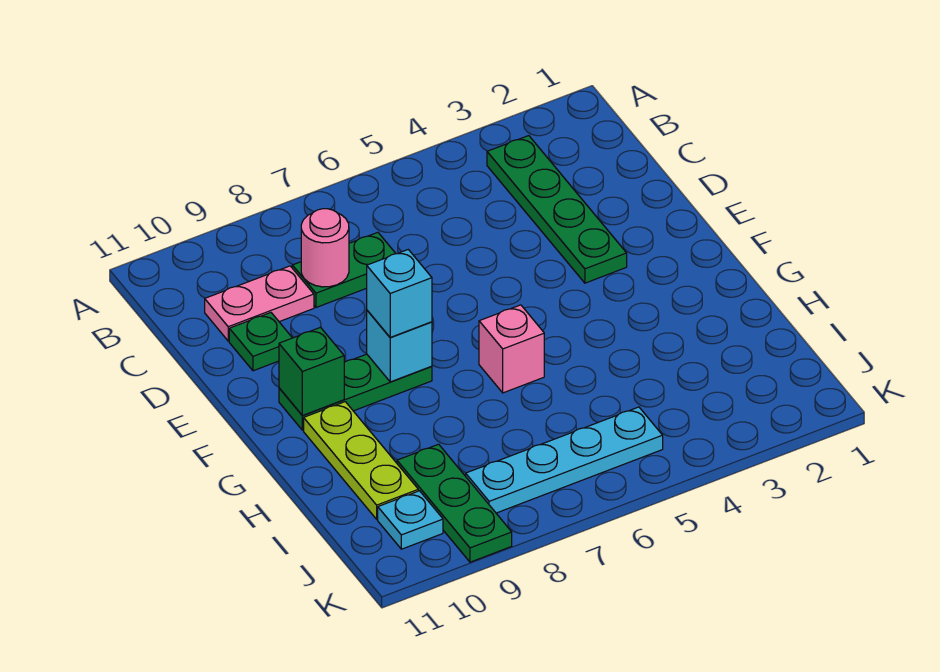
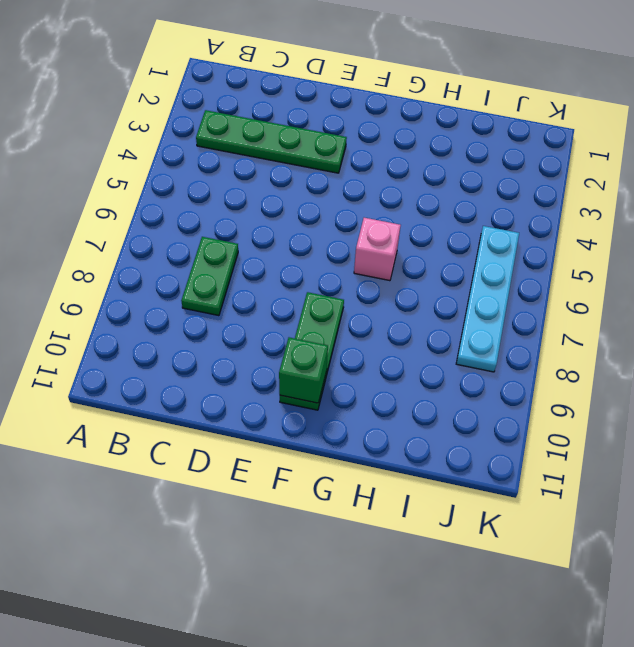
none -> pink 1x2 plate [205,266,314,341]
none -> green 1x1 plate [229,313,292,371]
none -> lime 1x3 plate [304,402,418,519]

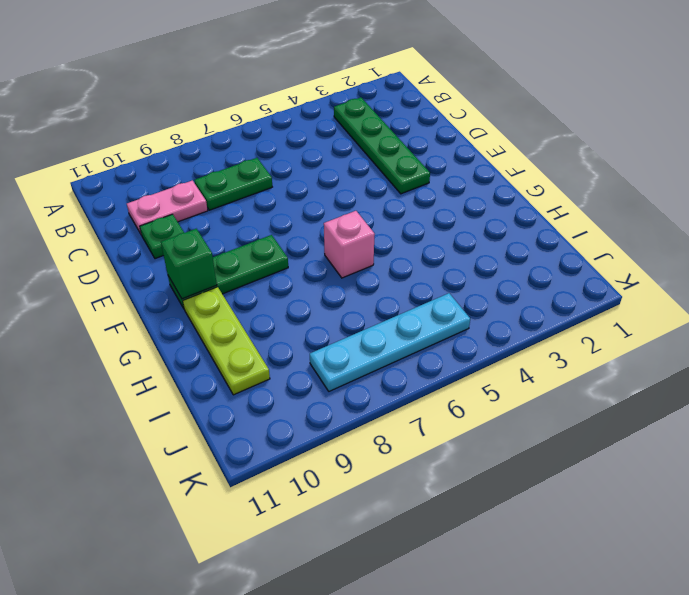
none -> green 1x3 plate [397,444,512,562]
none -> cyan 1x1 plate [378,491,443,549]
none -> pink 1x1 round brick [301,209,349,287]

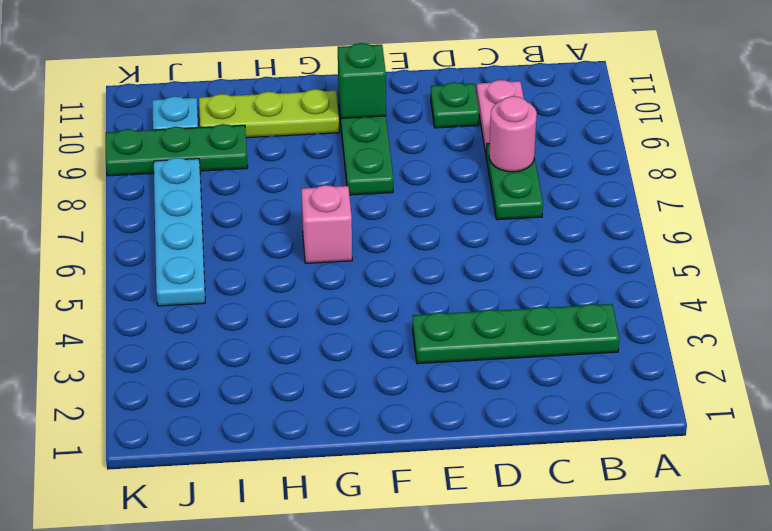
none -> cyan 1x1 brick [367,310,432,382]
none -> cyan 1x1 brick [367,250,432,338]

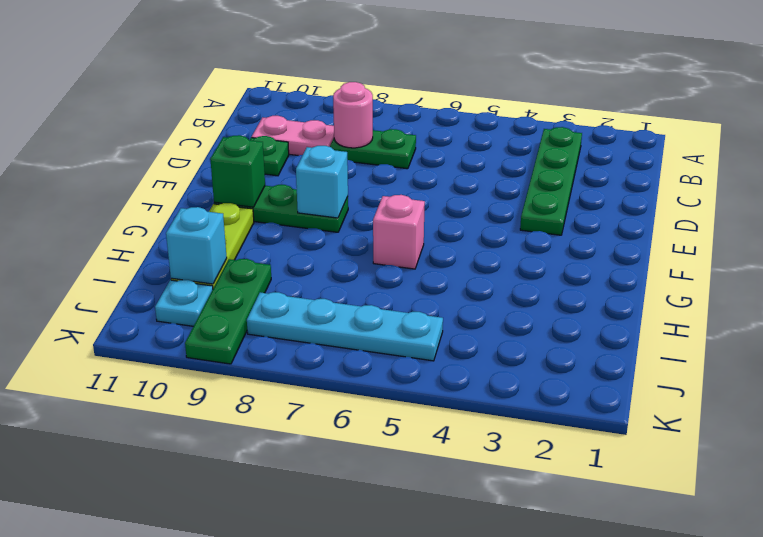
cyan 1x1 brick [166,207,227,284] -> cyan 1x1 brick moved to [367,250,432,338]

